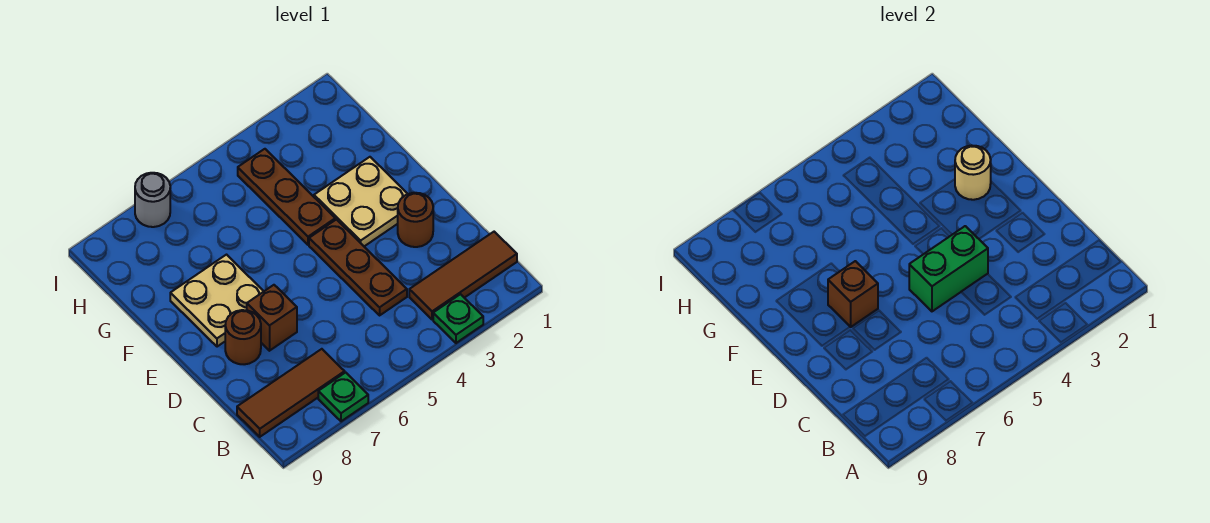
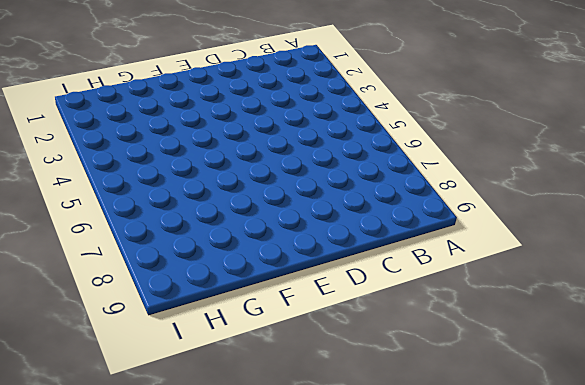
none -> green 1x1 plate [433,294,483,343]
none -> green 1x1 plate [318,372,368,421]
none -> brown 1x3 tile [409,232,517,320]

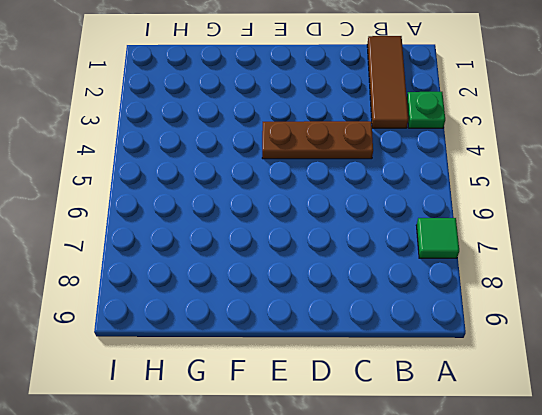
green 1x1 tile [416,218,459,258] -> green 1x1 plate [318,372,368,421]
none -> brown 1x3 tile [237,349,345,437]
none -> brown 1x1 round brick [398,193,433,247]
none -> brown 1x1 brick [247,285,297,351]

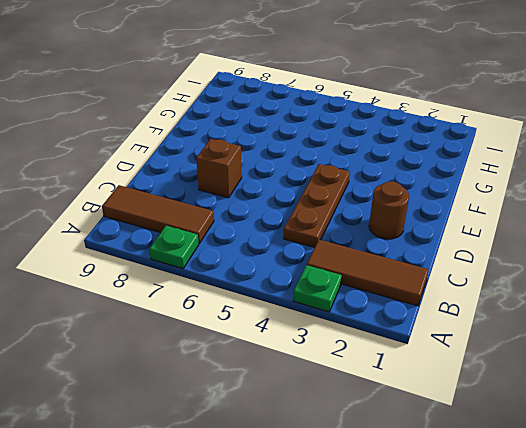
none -> brown 1x1 round brick [225,310,261,364]
none -> tan 2x2 plate [314,157,407,246]
none -> tan 2x2 plate [170,255,264,347]

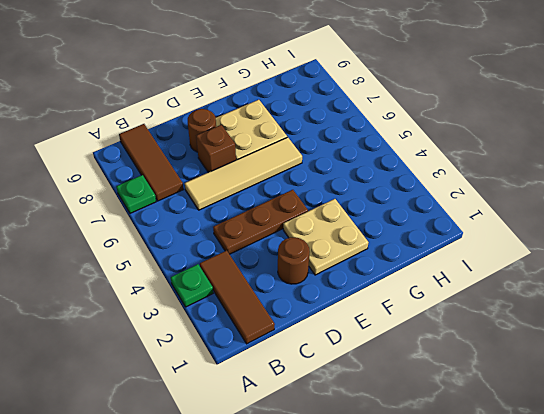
tan 1x4 tile [185,137,302,210] -> none
none -> brown 1x3 plate [238,149,335,245]
none -> grey 1x1 round brick [135,173,170,227]
none -> green 1x2 brick [909,226,988,311]

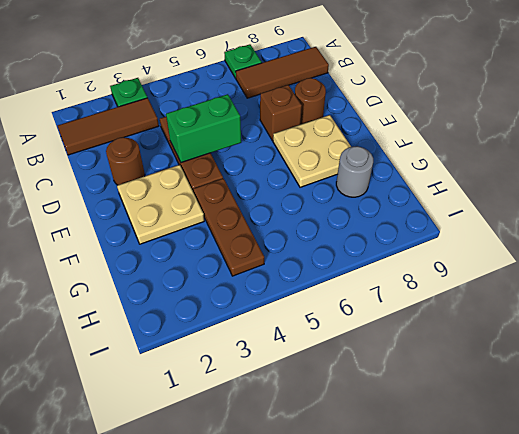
grey 1x1 round brick [336,146,373,197] -> grey 1x1 round brick moved to [135,173,170,227]
none -> brown 1x1 brick [828,261,878,327]
none -> tan 1x1 round brick [955,145,991,200]

